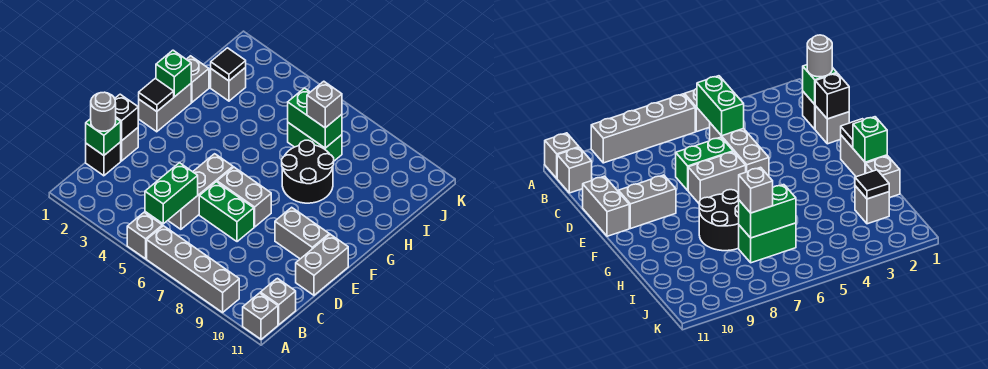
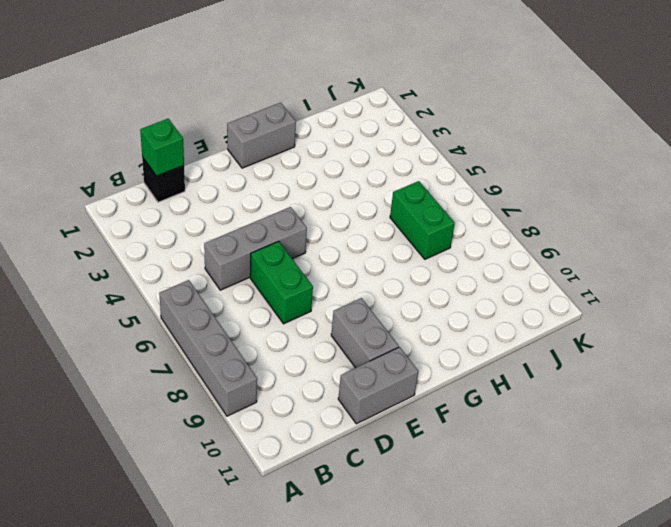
none -> grey 1x1 brick [127,212,162,259]
none -> grey 1x1 brick [243,293,278,339]
none -> grey 1x1 brick [260,278,296,325]

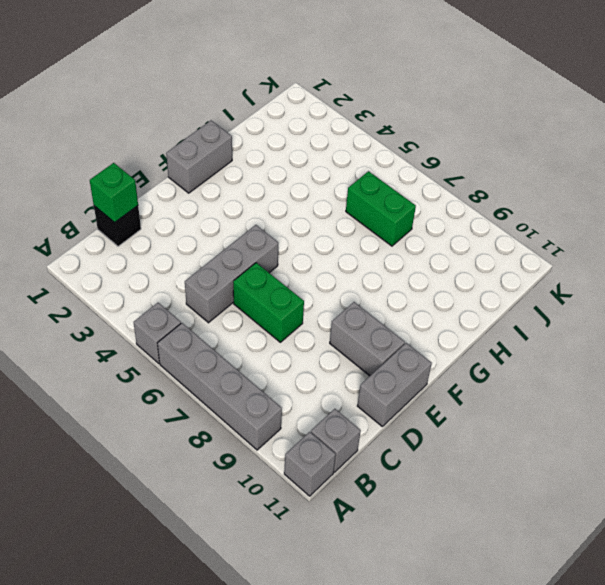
none -> grey 1x1 brick [121,128,138,161]
none -> grey 1x2 brick [217,167,271,227]
none -> black 2x2 round brick [282,140,334,203]

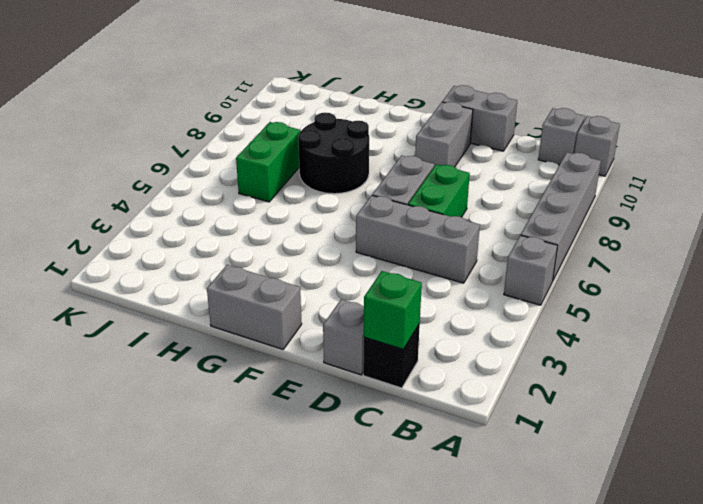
none -> grey 1x1 brick [186,56,209,102]
none -> grey 1x1 brick [211,68,246,101]
none -> green 1x2 brick [145,163,198,224]

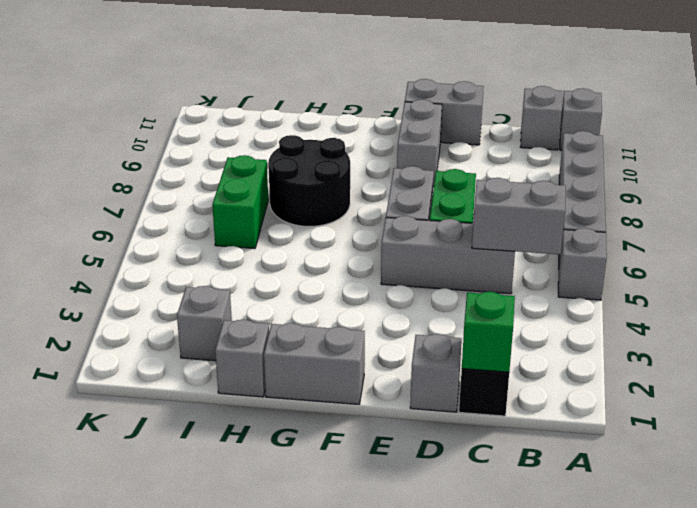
grey 1x2 brick [472,178,566,255] -> green 1x2 brick [145,163,198,224]
none -> black 1x1 brick [115,94,138,141]
none -> black 1x1 tile [139,78,174,111]
none -> green 1x1 brick [156,50,191,97]

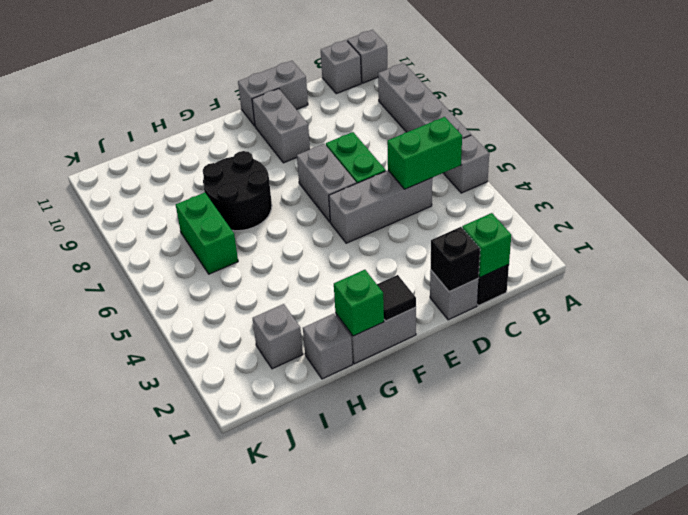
none -> black 1x1 tile [211,48,246,81]
none -> green 1x2 brick [288,88,342,148]
none -> grey 1x1 round brick [91,92,116,131]

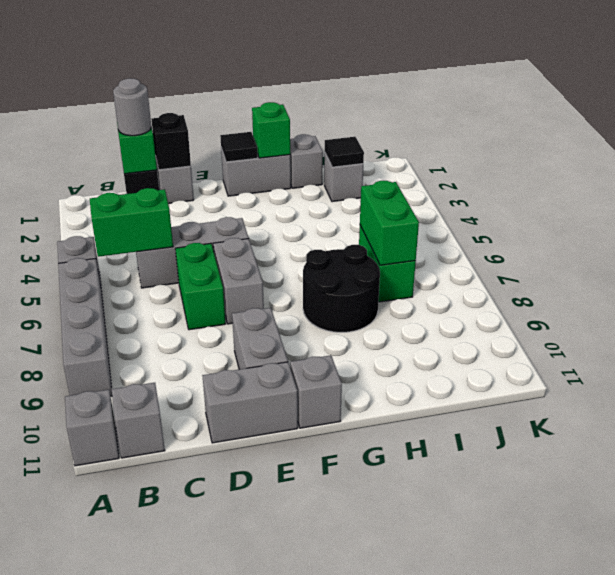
grey 1x1 brick [290,355,342,428] -> grey 1x1 brick moved to [307,81,342,128]

